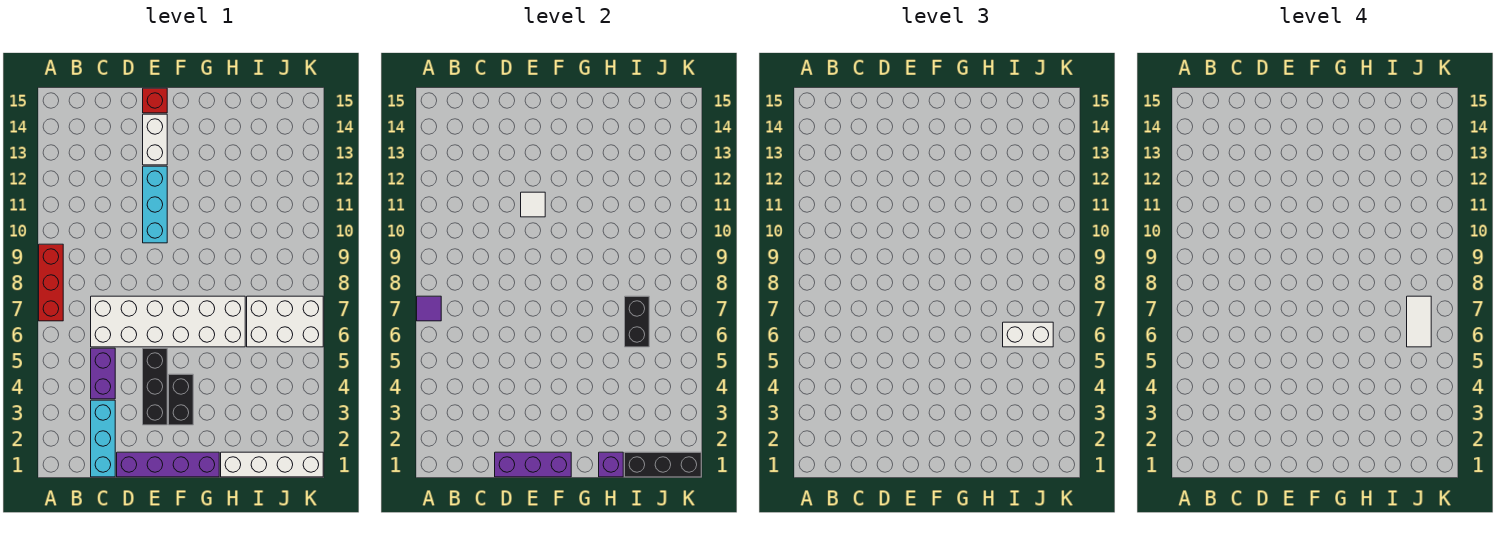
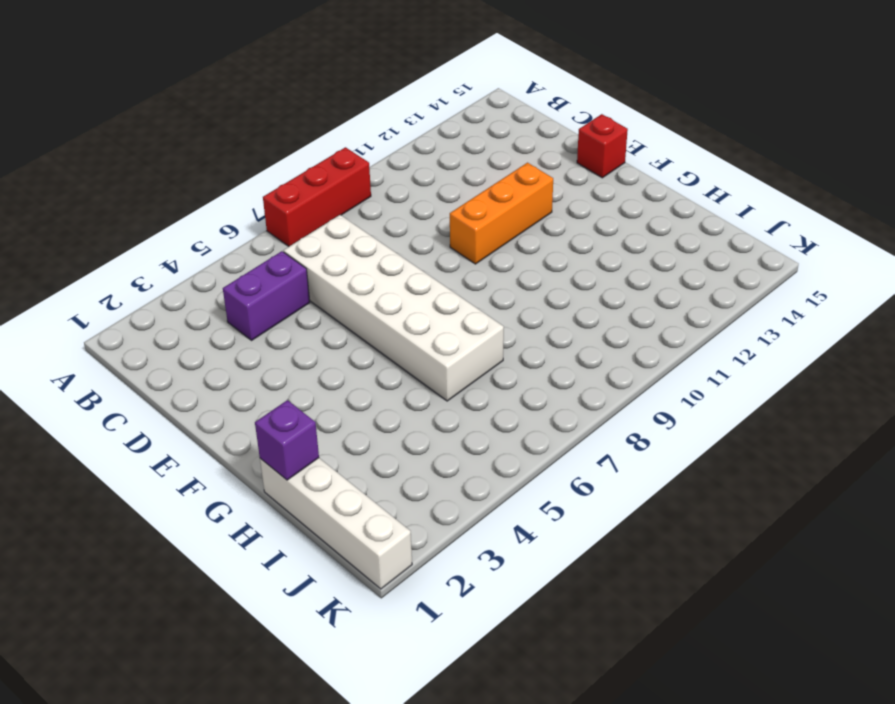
orange 1x3 brick [450,163,553,264] -> cyan 1x3 brick [143,166,167,243]
none -> cyan 1x3 brick [91,400,115,477]
none -> purple 1x4 brick [117,452,219,477]
none -> black 1x3 brick [143,348,167,425]

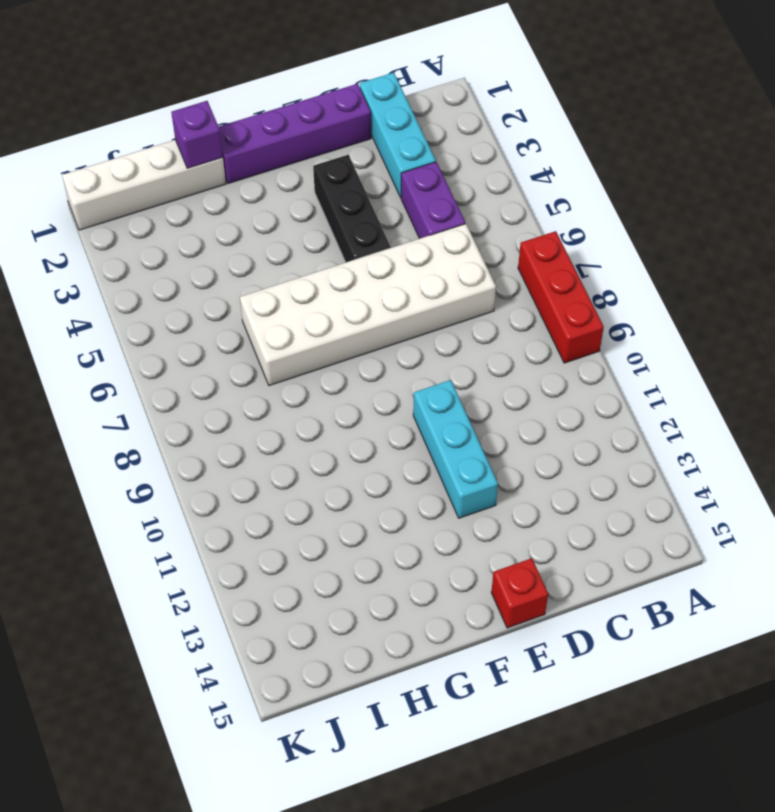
none -> white 1x2 brick [143,114,167,165]
none -> black 1x2 brick [169,374,193,425]
none -> white 2x3 brick [247,296,323,347]

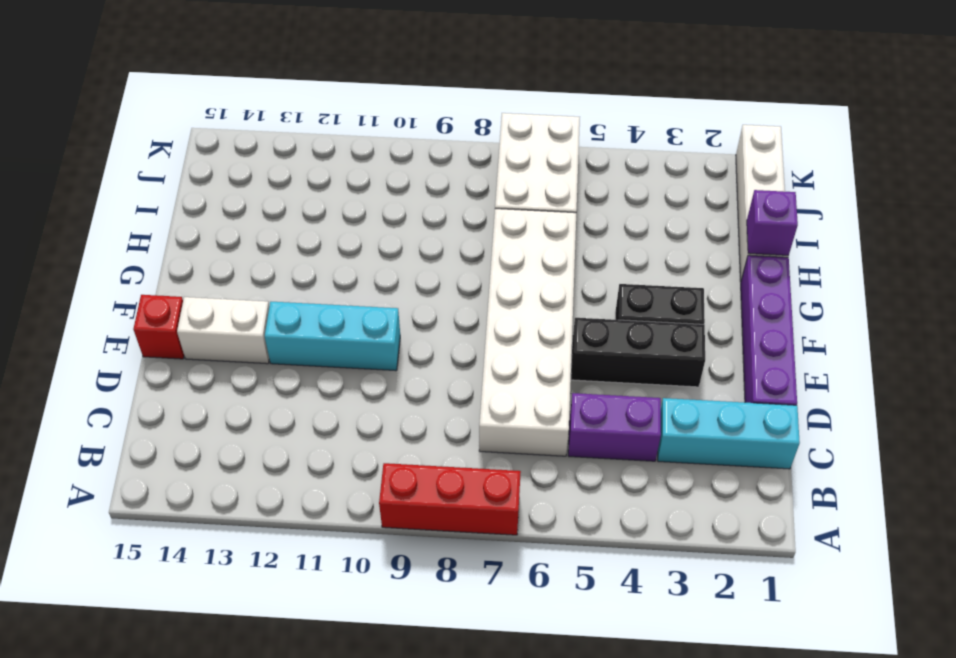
none -> purple 1x1 tile [417,296,441,321]
none -> purple 1x3 brick [495,452,571,477]
none -> white 1x1 tile [521,192,545,217]

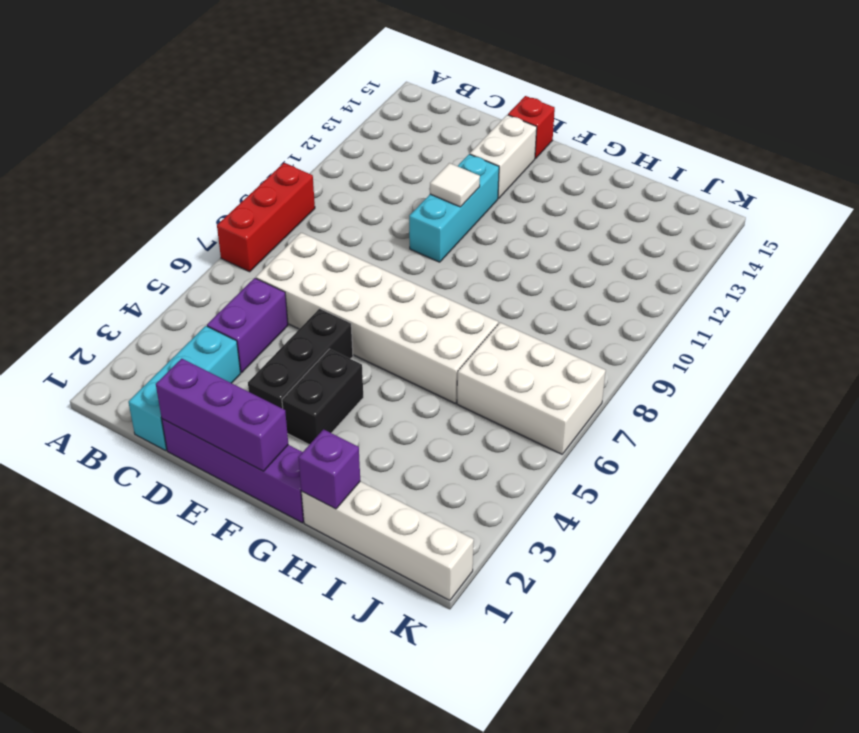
none -> purple 1x1 tile [417,296,441,321]
none -> black 1x3 brick [625,452,701,477]
none -> black 1x2 brick [625,296,649,347]

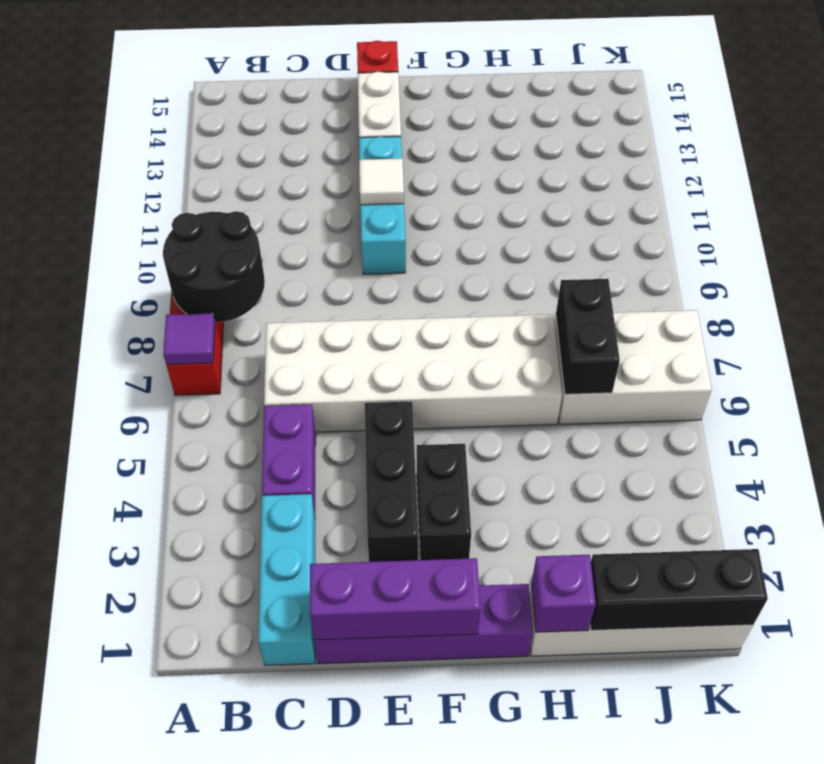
black 2x2 round brick [163,211,265,322] -> none
none -> white 1x2 brick [1003,322,1053,347]
none -> white 1x2 tile [1407,296,1431,347]

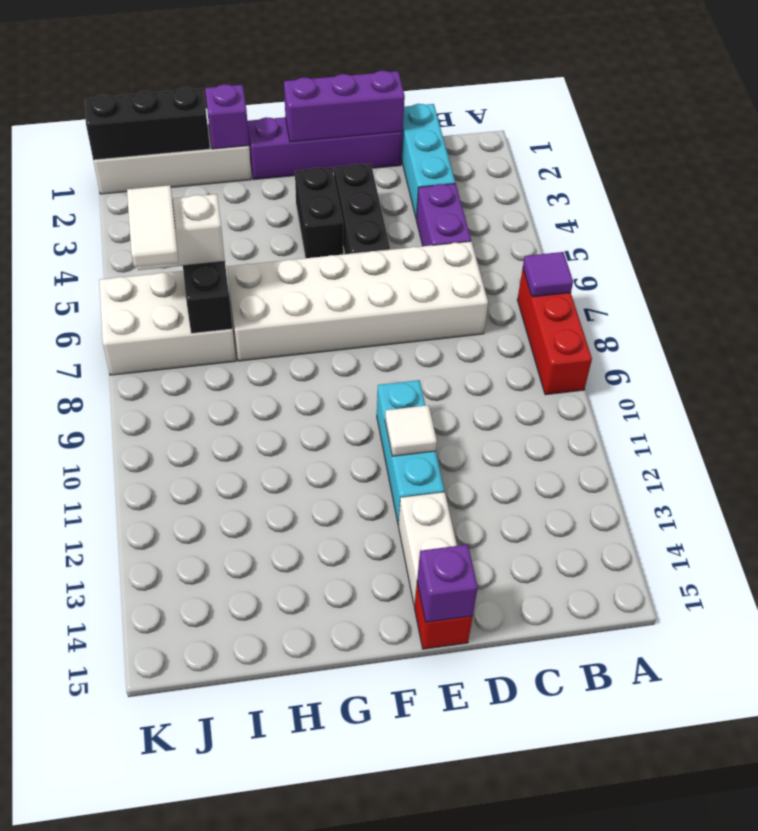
purple 1x1 brick [417,545,478,622] -> none

